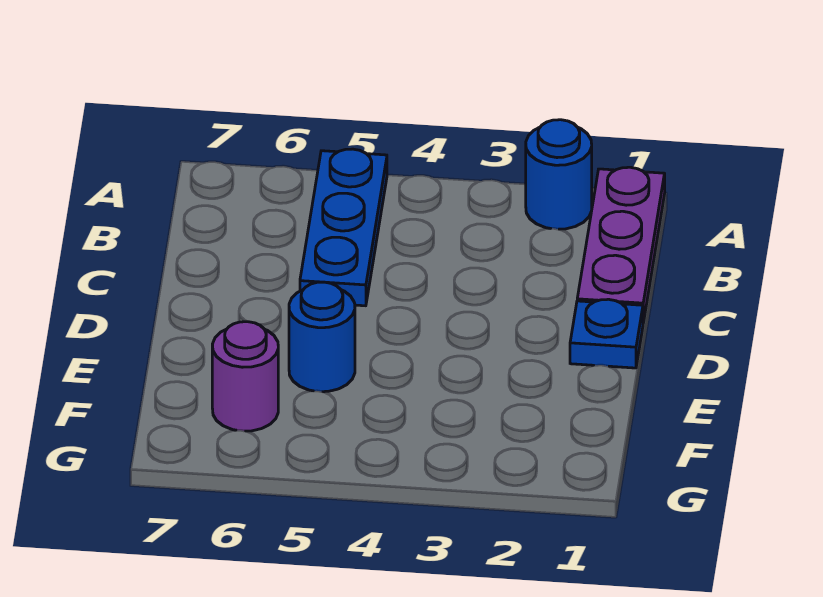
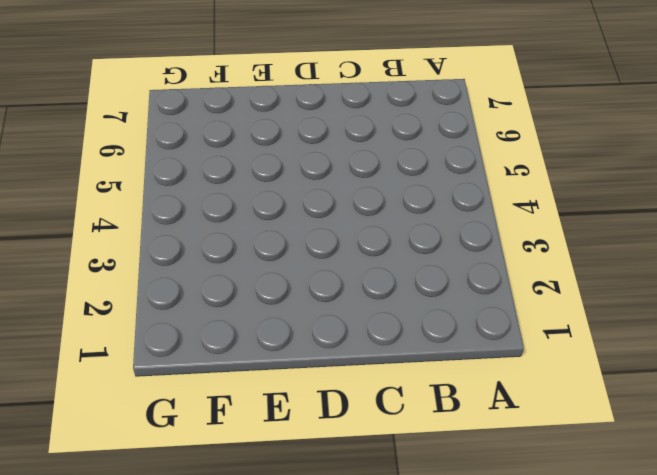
none -> purple 1x3 plate [577,167,665,323]
none -> blue 1x1 round brick [526,120,592,229]

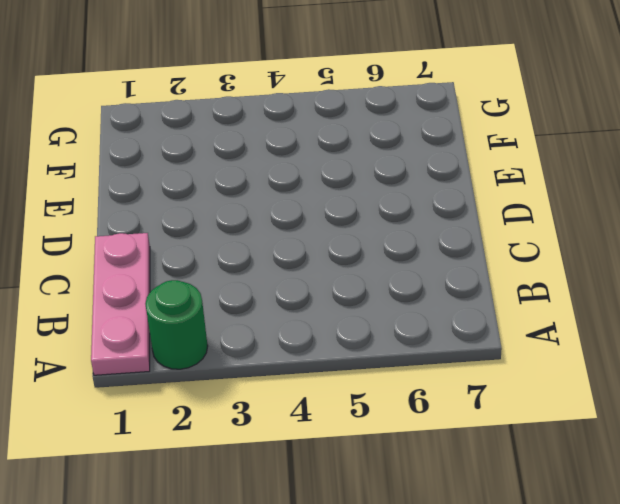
pink 1x3 plate [91,233,150,375] -> purple 1x3 plate [577,167,665,323]
green 1x1 round brick [145,280,208,369] -> blue 1x1 round brick [526,120,592,229]
none -> blue 1x3 plate [300,149,387,306]
none -> blue 1x1 plate [570,299,643,368]

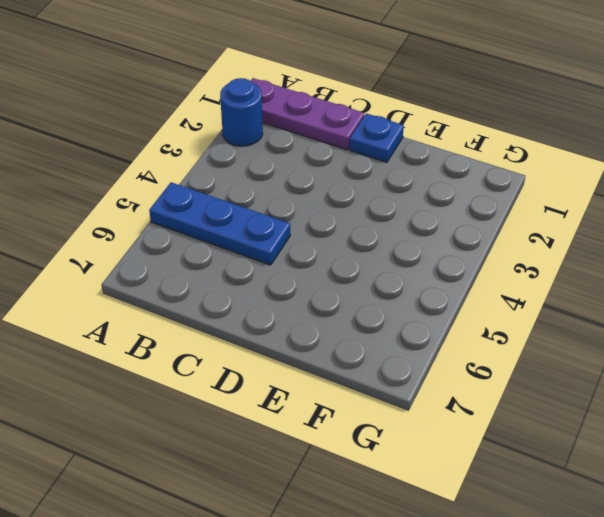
none -> blue 1x1 round brick [289,282,355,392]
none -> purple 1x1 round brick [212,322,278,431]

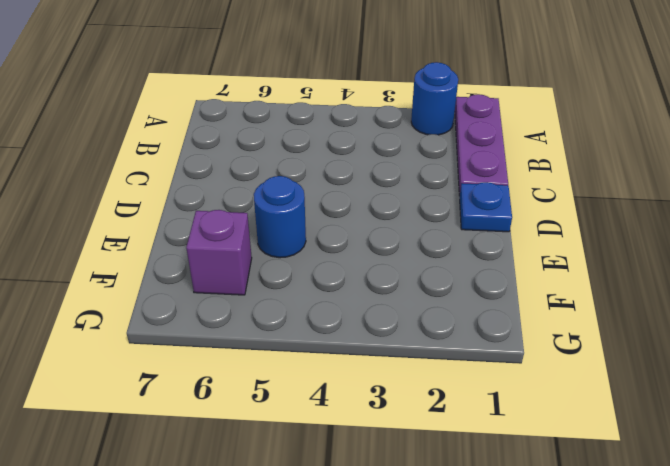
purple 1x1 brick [186,210,252,295] -> purple 1x1 round brick [212,322,278,431]
none -> blue 1x3 plate [300,149,387,306]

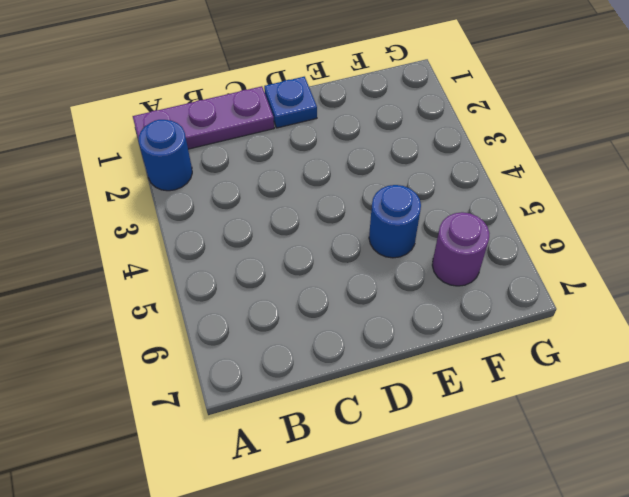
none -> blue 1x3 plate [300,149,387,306]

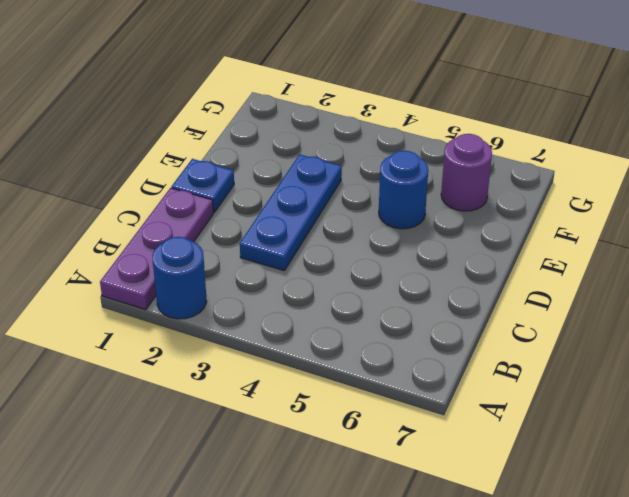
blue 1x3 plate [240,154,342,271] -> blue 1x3 plate moved to [300,149,387,306]

